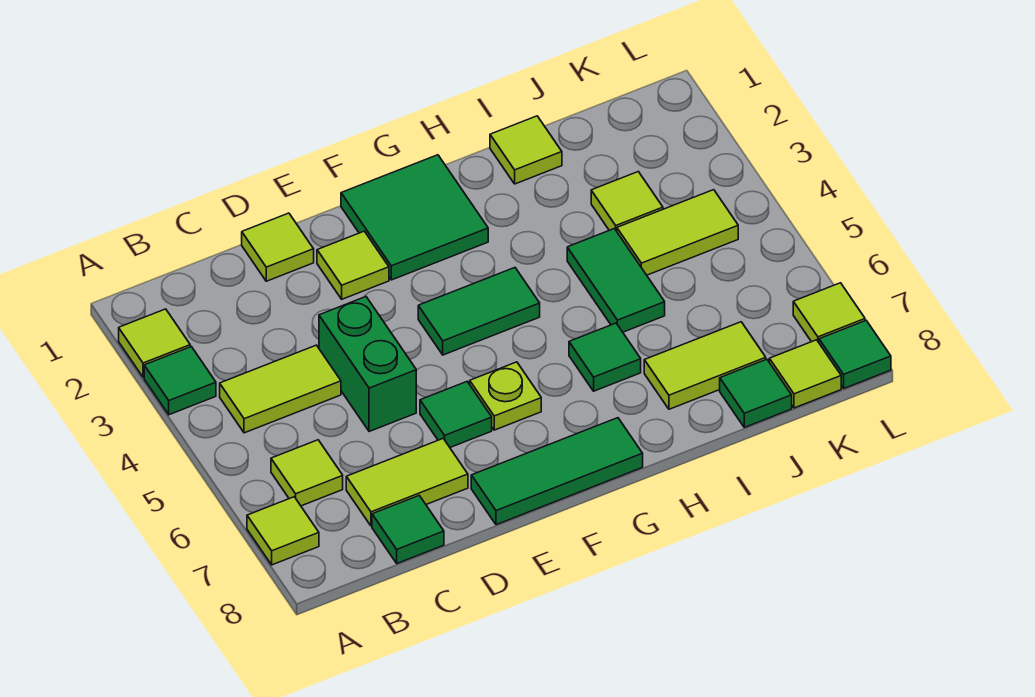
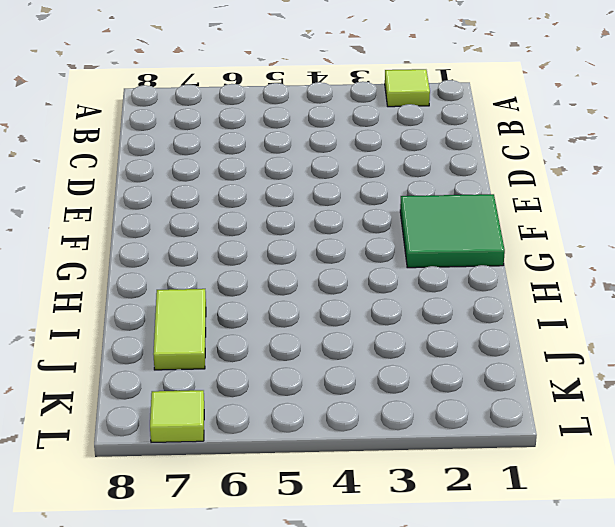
none -> green 1x1 tile [144,347,216,415]
none -> lime 1x1 tile [247,497,319,565]
none -> lime 1x2 tile [220,345,341,433]

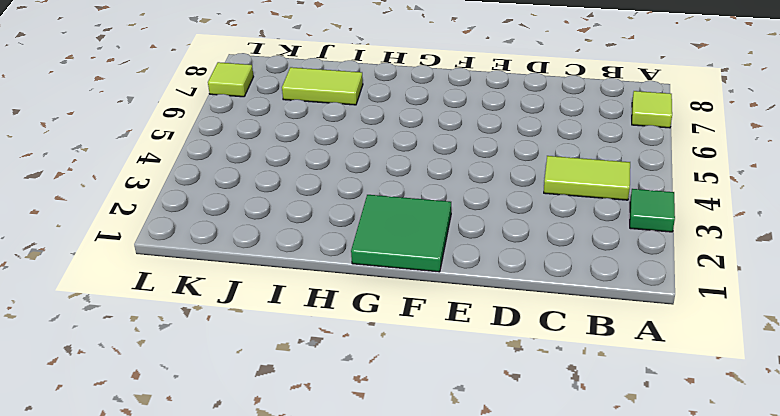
none -> lime 1x1 tile [119,309,190,377]
none -> lime 1x1 tile [271,440,343,506]
none -> lime 1x2 tile [346,439,468,526]

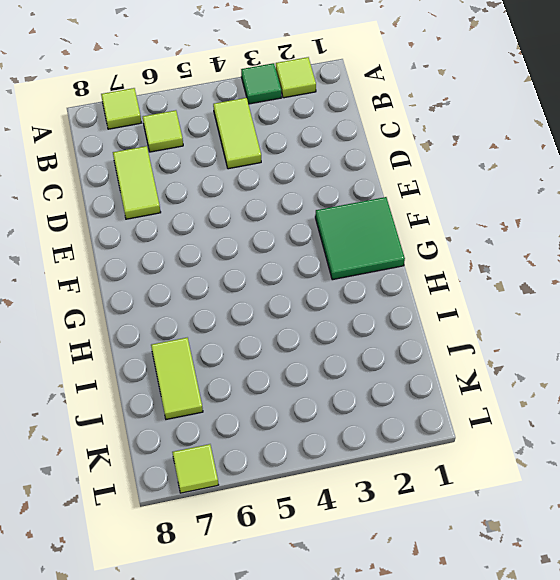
none -> green 1x1 tile [372,496,444,563]
none -> lime 1x1 tile [242,213,314,281]
none -> green 1x2 brick [319,297,416,432]

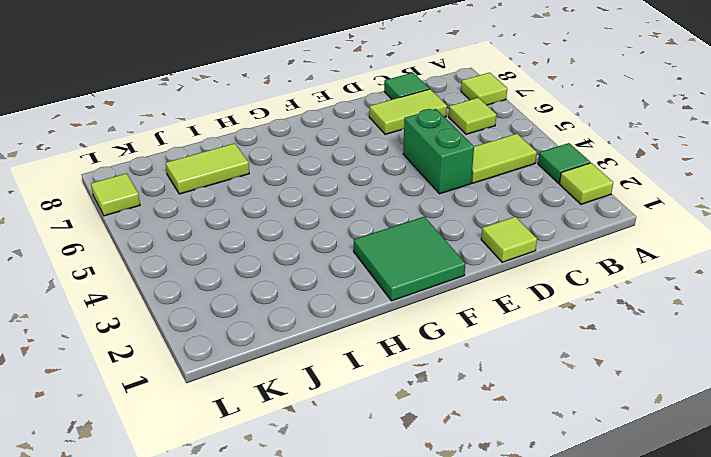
none -> lime 1x1 tile [317,231,389,299]
none -> green 1x1 tile [420,382,492,447]
none -> green 1x3 tile [471,418,643,525]

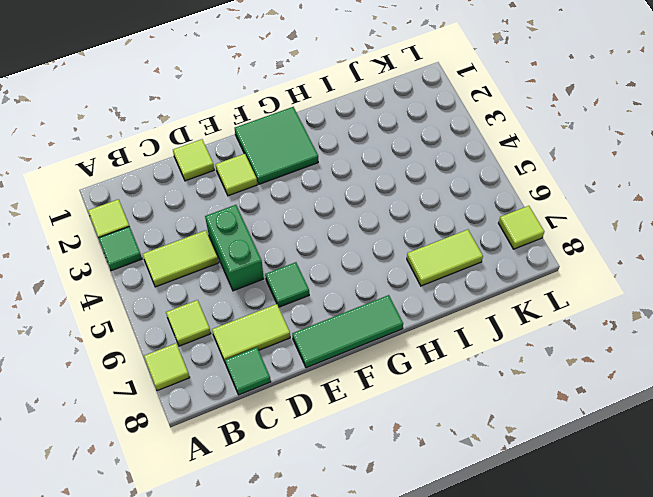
none -> green 1x2 tile [418,268,540,355]
none -> lime 1x1 plate [470,362,541,430]
none -> green 1x1 tile [569,323,641,391]

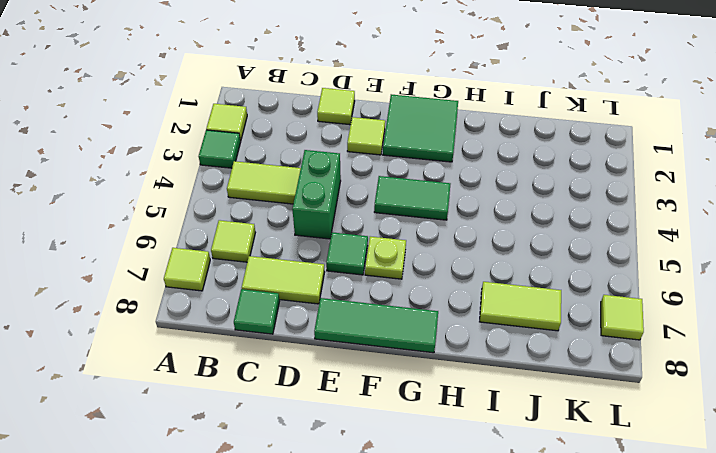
none -> green 1x1 tile [569,323,641,391]
none -> lime 1x1 tile [490,116,562,184]
none -> green 1x2 tile [567,229,665,332]

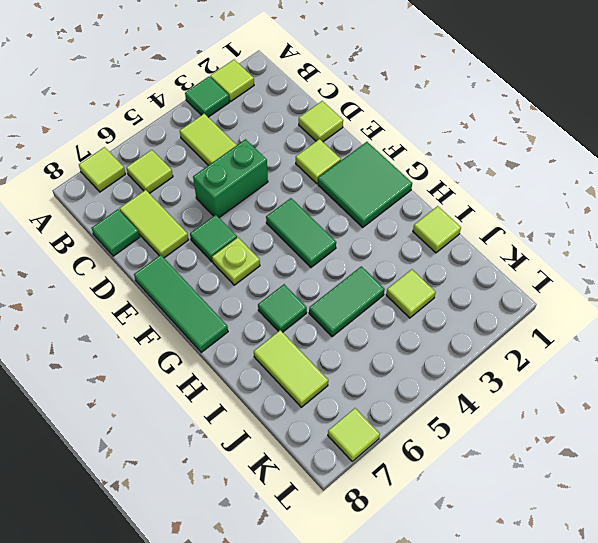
none -> lime 1x2 tile [617,190,738,275]
none -> green 1x1 tile [720,359,792,427]
none -> lime 1x1 tile [769,340,841,408]

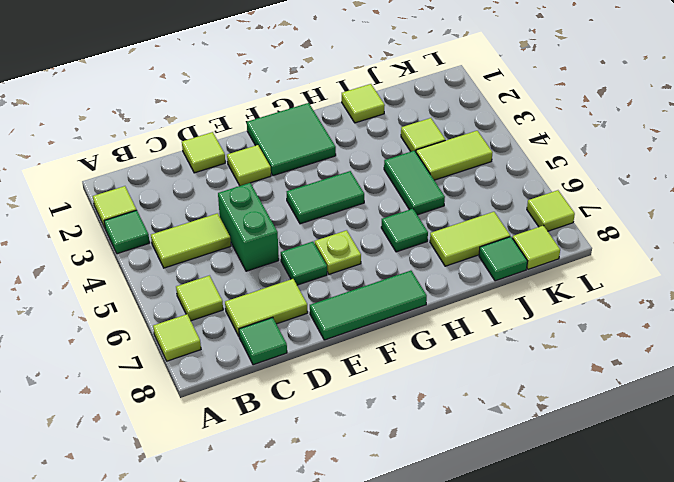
none -> green 1x1 tile [819,321,891,388]

